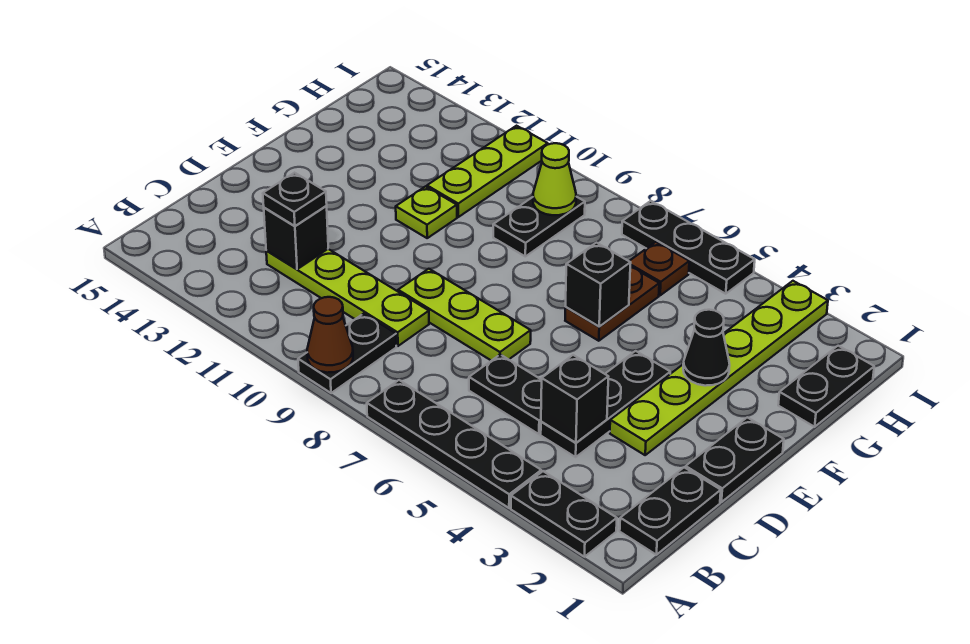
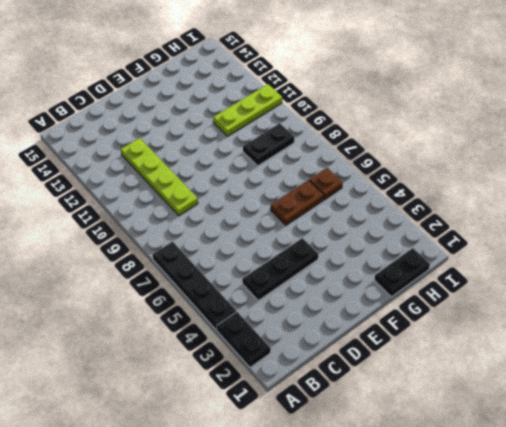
none -> black 1x2 plate [298,314,396,393]
none -> black 1x2 plate [620,467,721,555]
none -> black 1x2 plate [469,355,542,434]

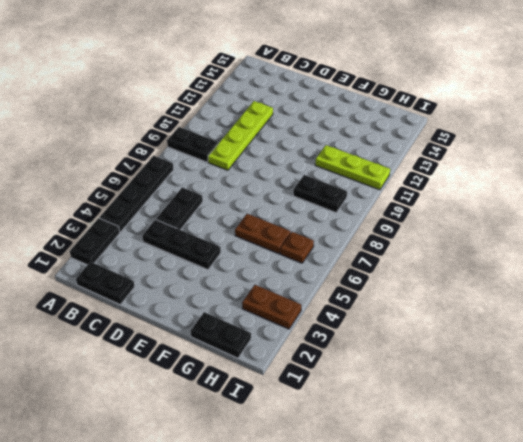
brown 1x2 plate [242,285,301,329] -> lime 1x6 plate [610,281,828,455]
none -> black 1x2 plate [686,417,784,502]
none -> lime 1x3 plate [398,269,531,361]
none -> lime 1x1 plate [396,186,457,238]

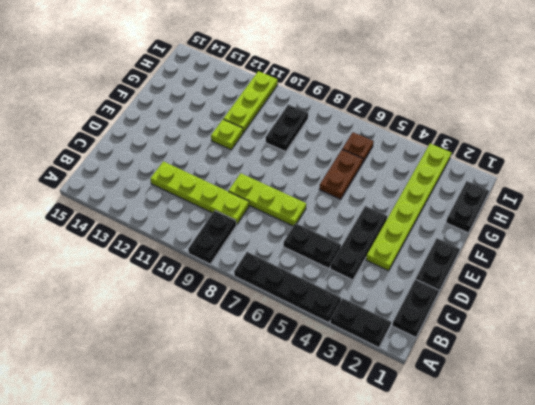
none -> black 1x3 plate [622,201,755,294]
none -> brown 1x1 cone [307,297,353,373]
none -> black 1x1 brick [541,355,609,443]

